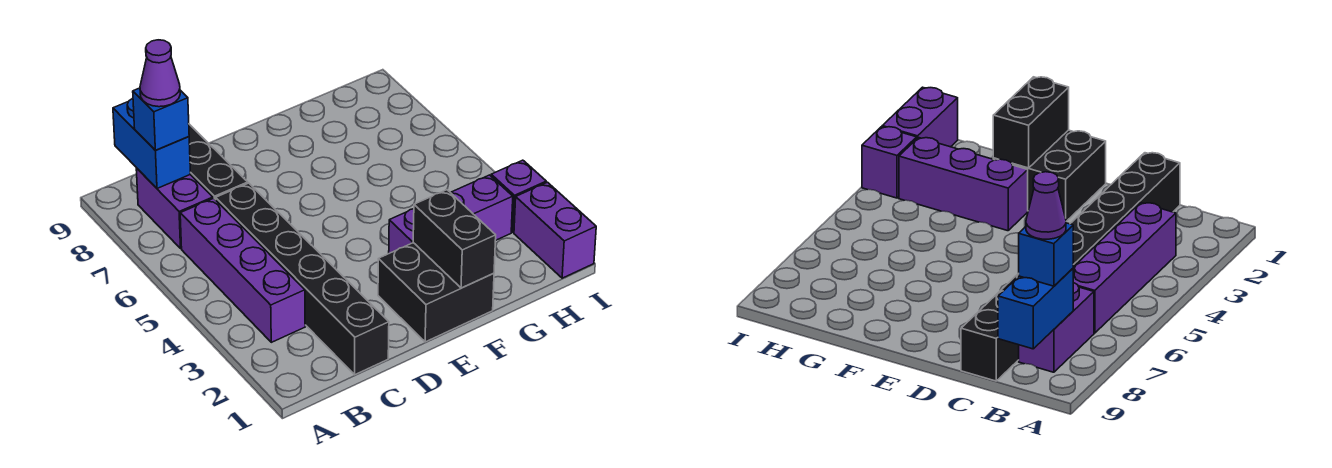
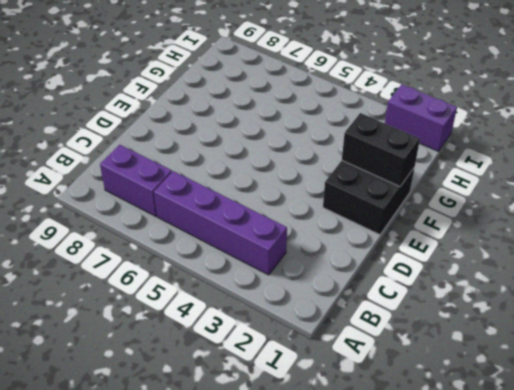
none -> black 1x6 brick [216,183,389,375]
none -> black 1x3 brick [189,124,248,200]
none -> purple 1x3 brick [389,175,513,253]

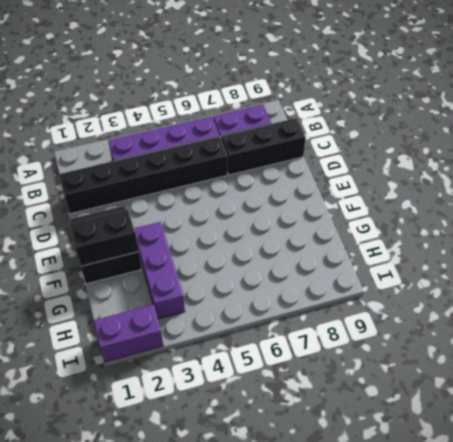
none -> purple 1x1 brick [491,160,546,232]
none -> blue 1x2 brick [113,98,190,188]
none -> blue 1x1 brick [133,88,189,150]

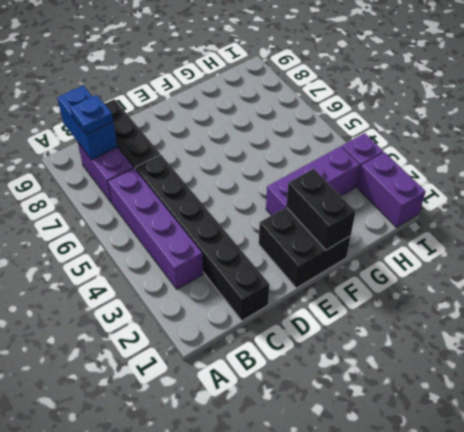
blue 1x1 plate [70,95,113,134] -> blue 1x1 brick [133,88,189,150]
none -> purple 1x1 cone [140,40,180,107]

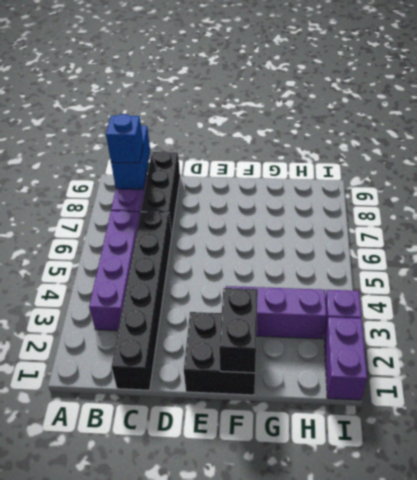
none -> purple 1x1 cone [140,40,180,107]

